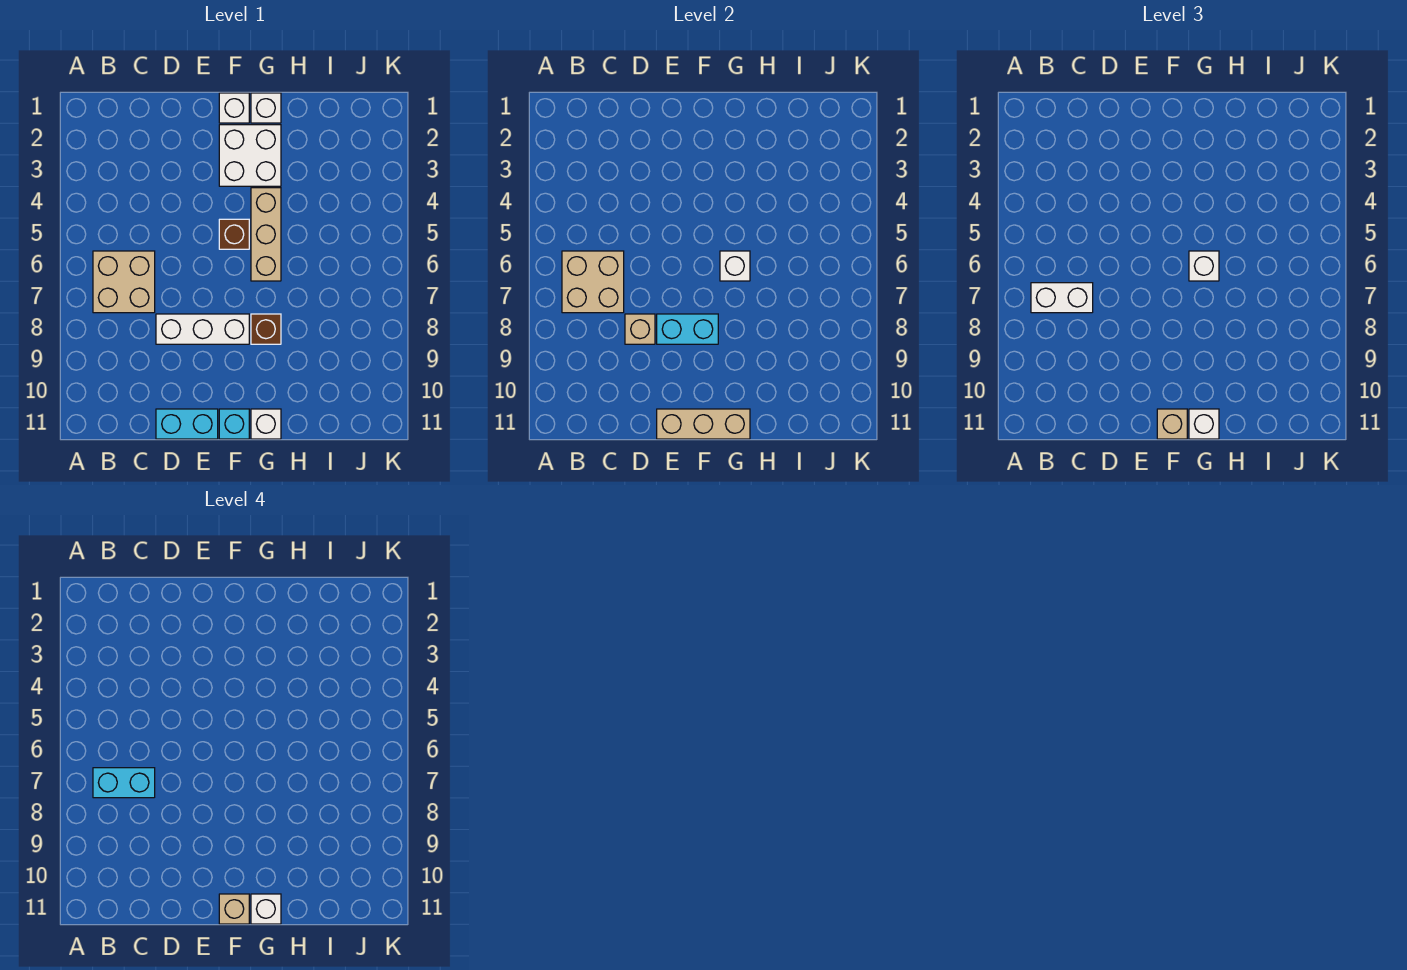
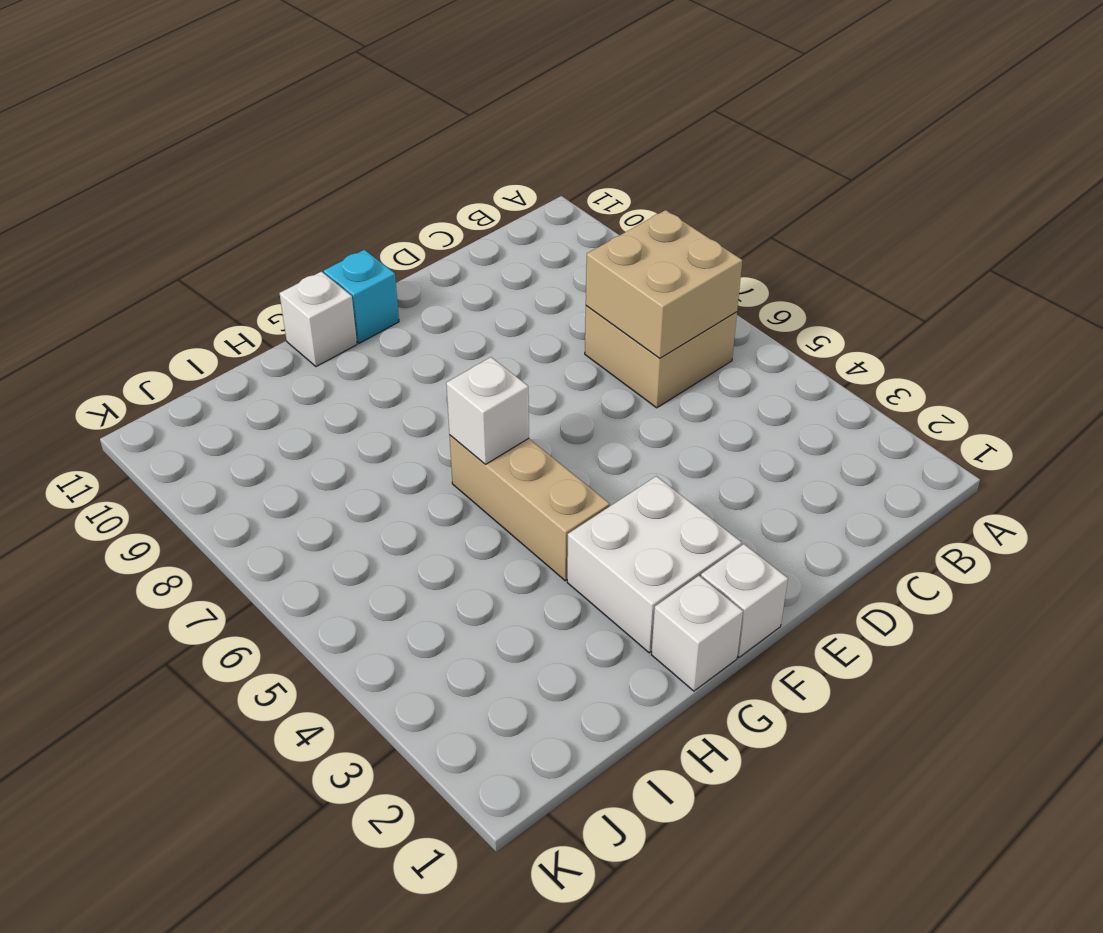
none -> white 1x3 brick [156,314,249,344]
none -> cyan 1x2 brick [156,409,218,439]
none -> brown 1x1 brick [219,219,249,249]

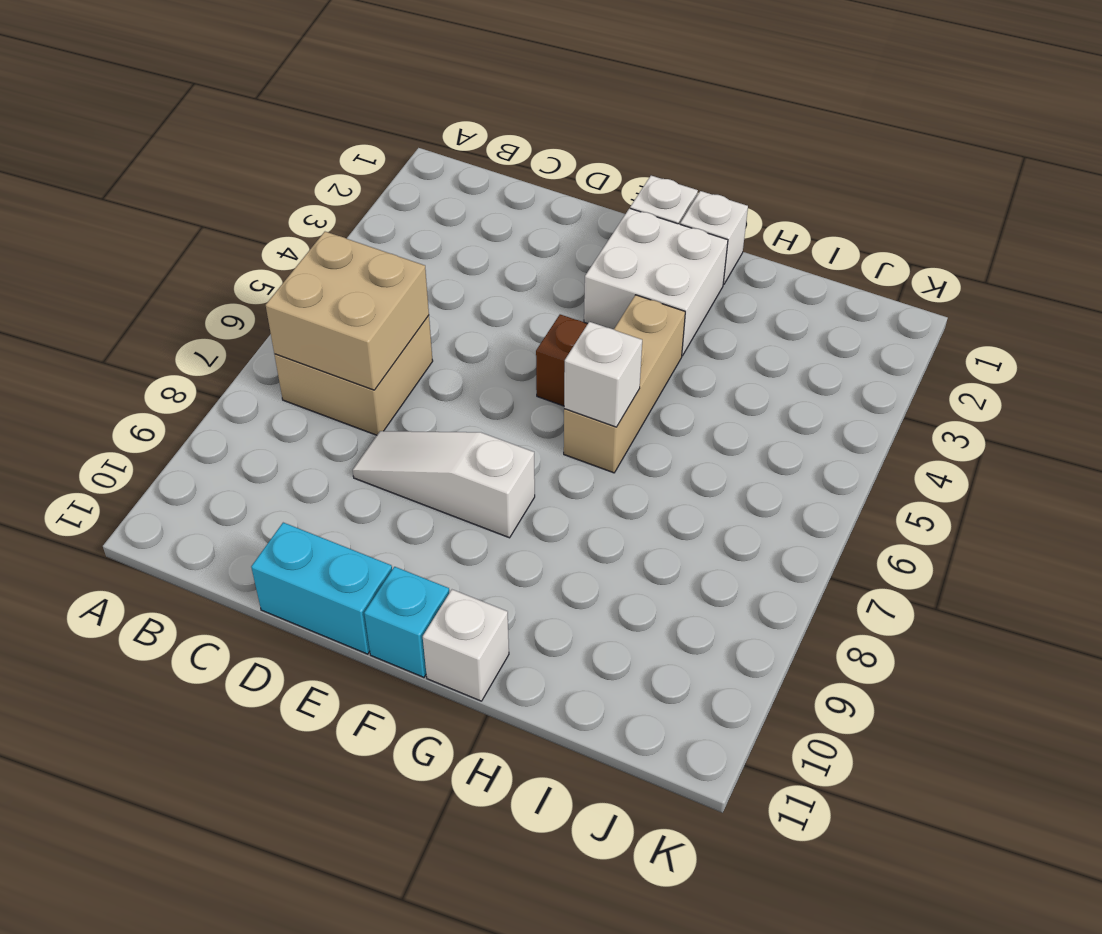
white 1x3 slope [353,431,535,538] -> white 1x3 brick [156,314,249,344]
none -> brown 1x1 brick [251,314,281,344]
none -> tan 1x1 brick [625,314,655,344]
none -> cyan 1x2 brick [657,314,718,344]

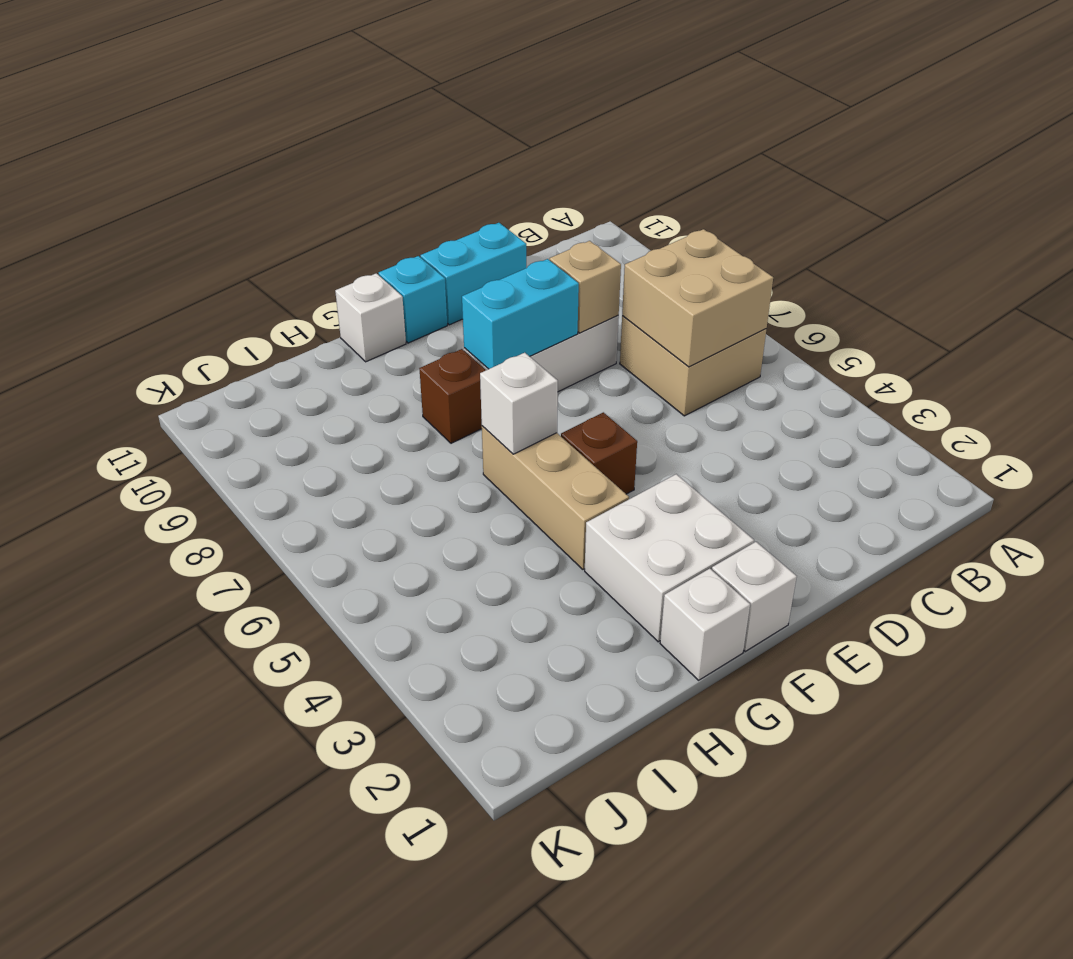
none -> tan 1x3 brick [657,409,750,439]
none -> white 1x2 brick [1031,283,1093,313]
none -> tan 1x1 brick [1157,409,1187,439]

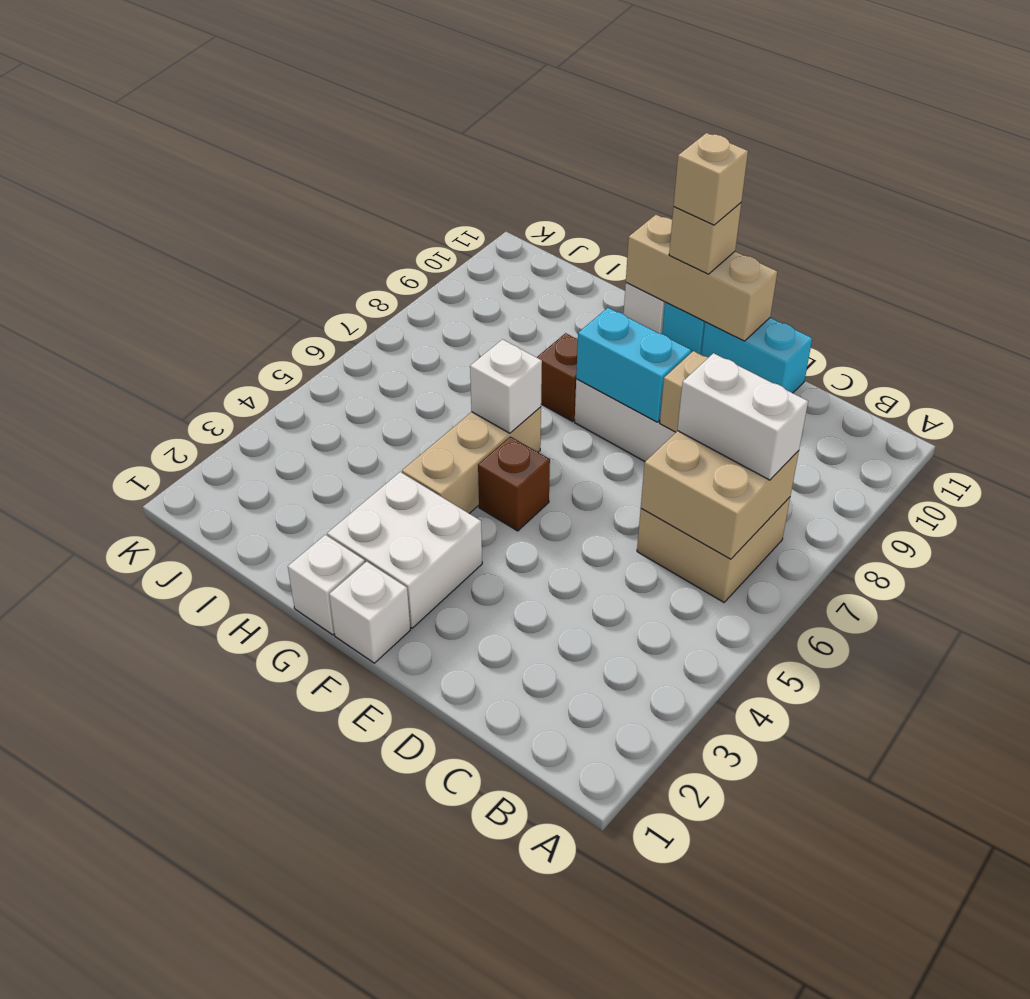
none -> white 1x1 brick [1189,251,1219,281]
none -> white 1x1 brick [1189,409,1219,439]
none -> cyan 1x2 brick [93,768,155,798]

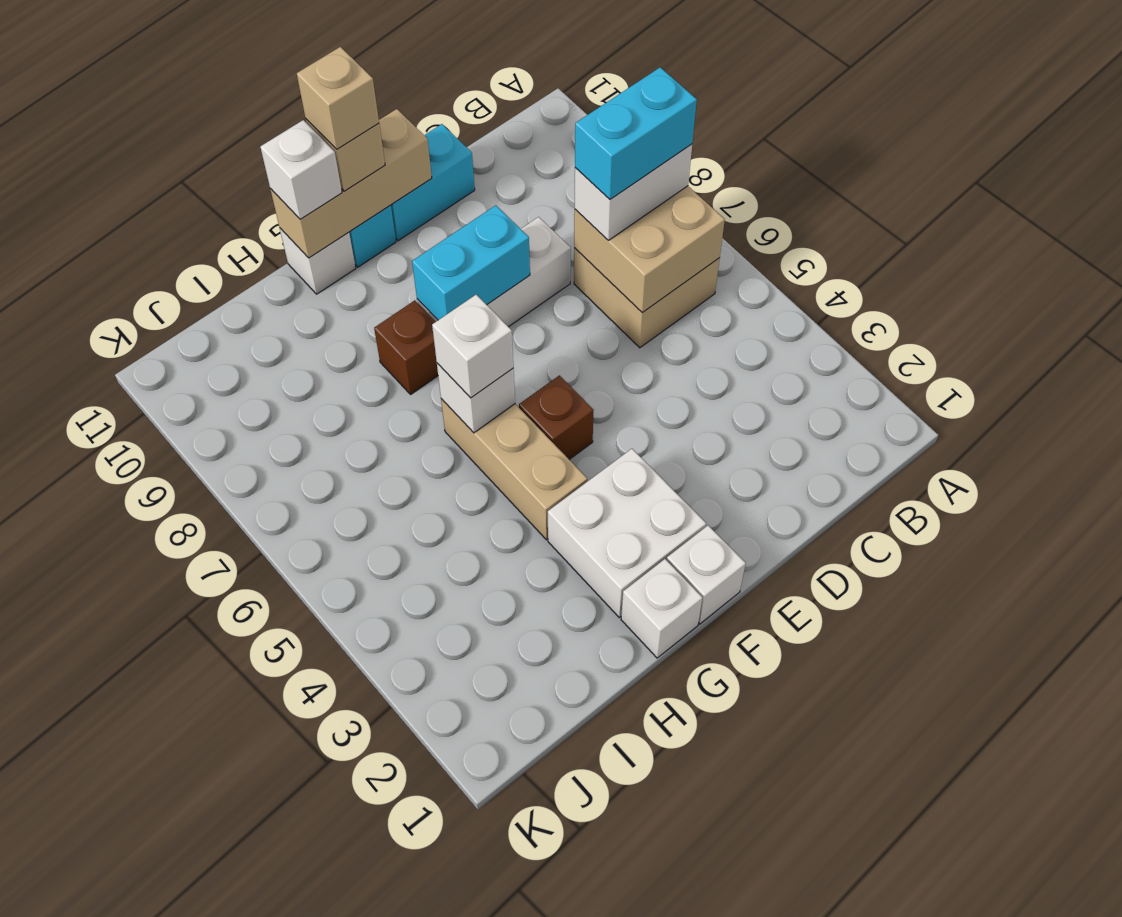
none -> tan 1x1 brick [625,314,655,344]
none -> white 1x1 brick [251,894,281,924]

